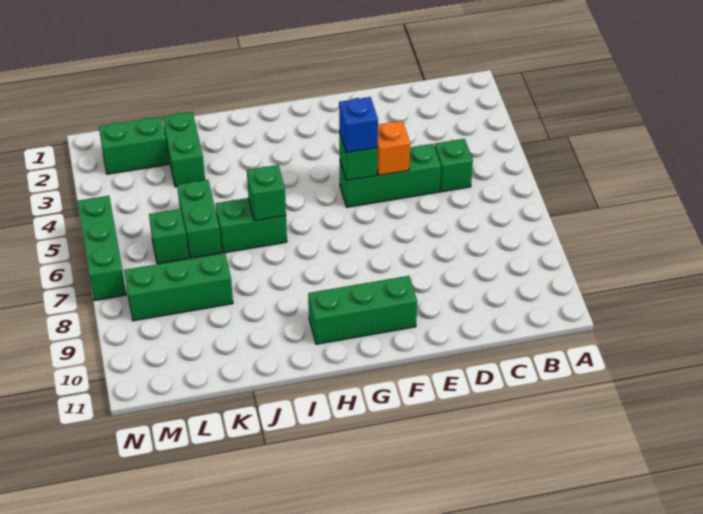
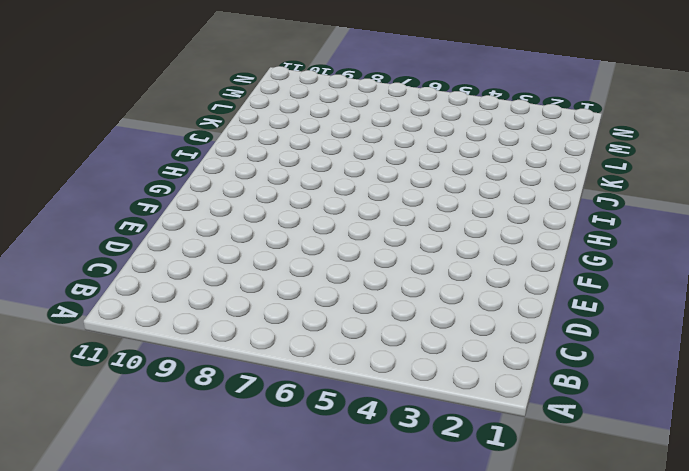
none -> green 1x1 brick [435,139,473,192]
none -> green 1x3 brick [340,144,441,207]
none -> green 1x3 brick [308,276,417,344]

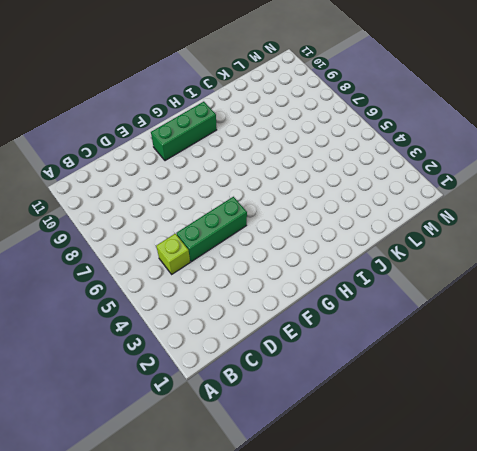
lime 1x1 brick [156,234,190,274] -> green 1x1 brick [435,139,473,192]
none -> green 1x2 brick [216,198,287,253]
none -> green 1x2 brick [163,112,205,187]
none -> green 1x2 brick [177,180,222,258]

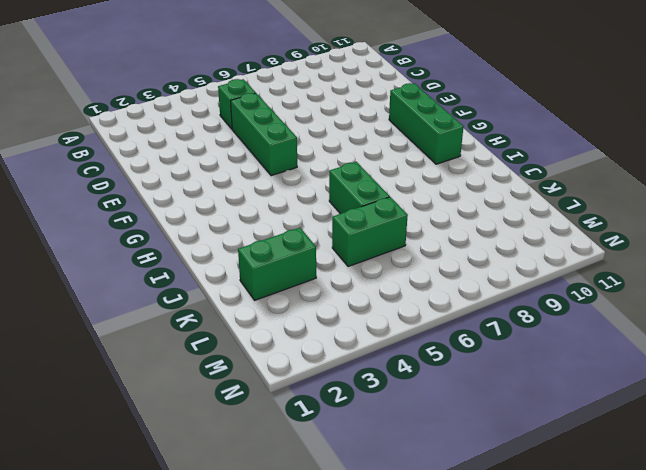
none -> green 1x3 brick [124,253,233,321]
none -> green 1x2 brick [99,117,169,174]
none -> green 1x1 brick [149,209,188,264]

